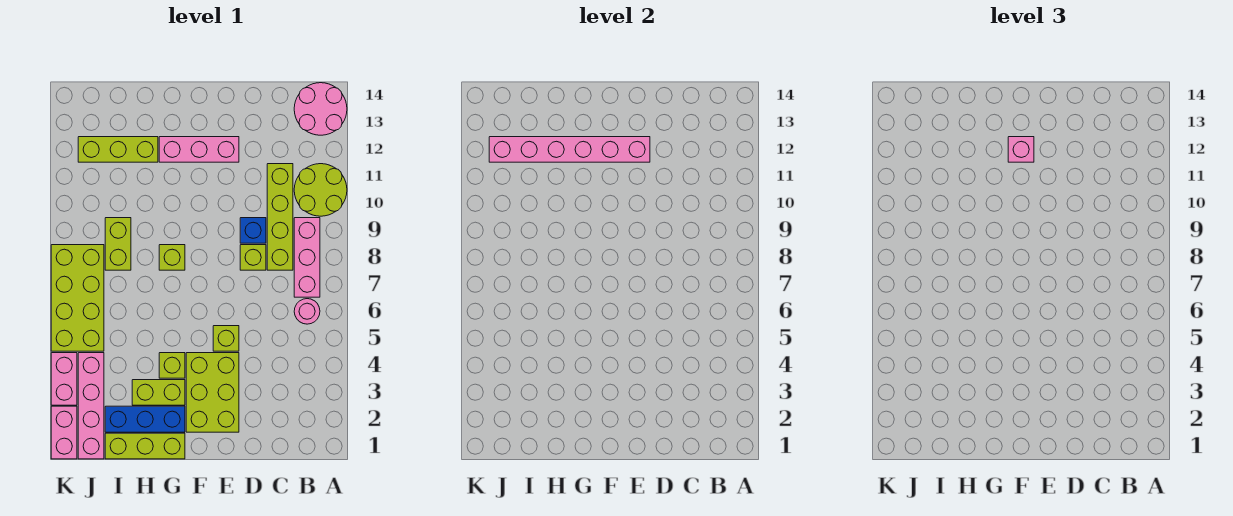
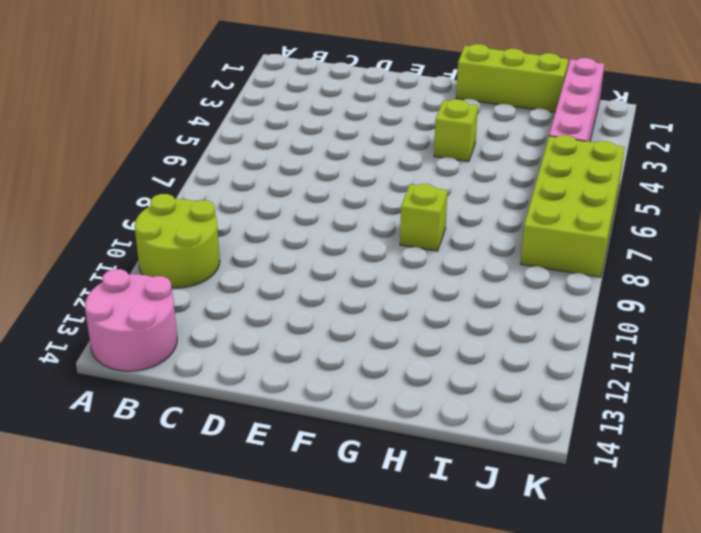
none -> pink 1x1 round brick [294,299,320,324]
none -> pink 1x3 brick [294,218,320,297]
none -> lime 1x4 brick [267,164,293,270]

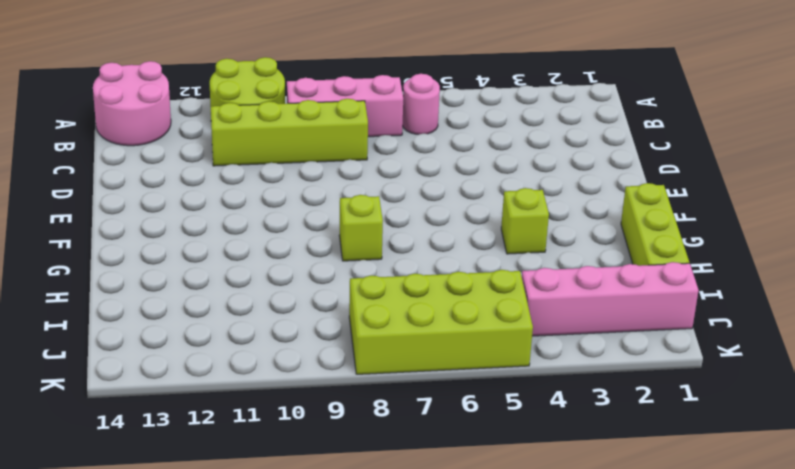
none -> lime 1x1 brick [240,245,266,270]
none -> blue 1x1 brick [240,218,266,243]
none -> lime 2x3 brick [186,353,239,432]

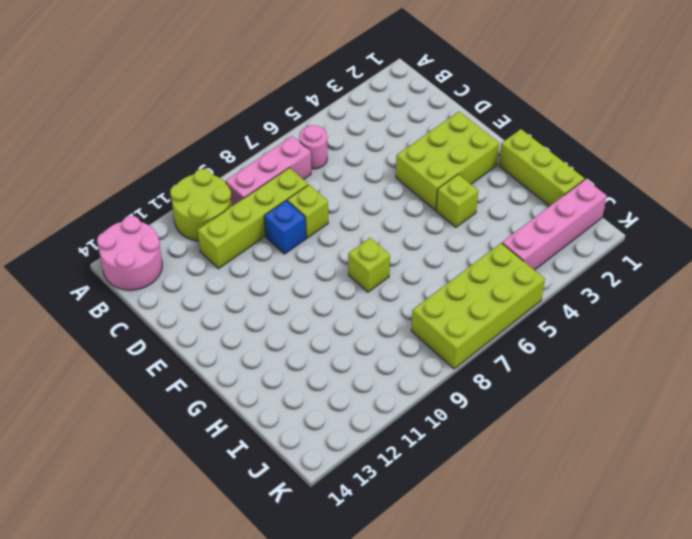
none -> lime 1x1 brick [213,326,239,351]
none -> pink 1x3 brick [159,137,239,162]
none -> blue 1x3 brick [105,406,185,432]

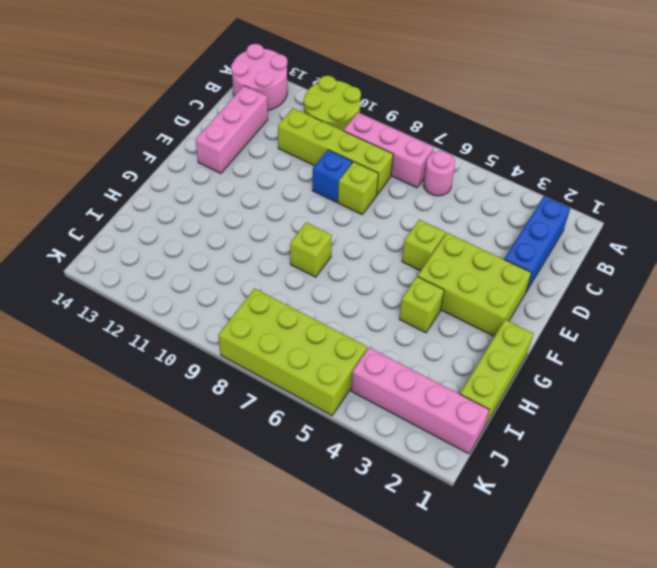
blue 1x3 brick [504,196,570,292] -> blue 1x3 brick moved to [105,406,185,432]
pink 1x3 brick [195,86,268,173] -> pink 1x3 brick moved to [159,137,239,162]
none -> lime 1x2 brick [132,380,185,405]
none -> lime 1x3 brick [78,137,158,162]
none -> lime 1x2 brick [105,218,131,270]

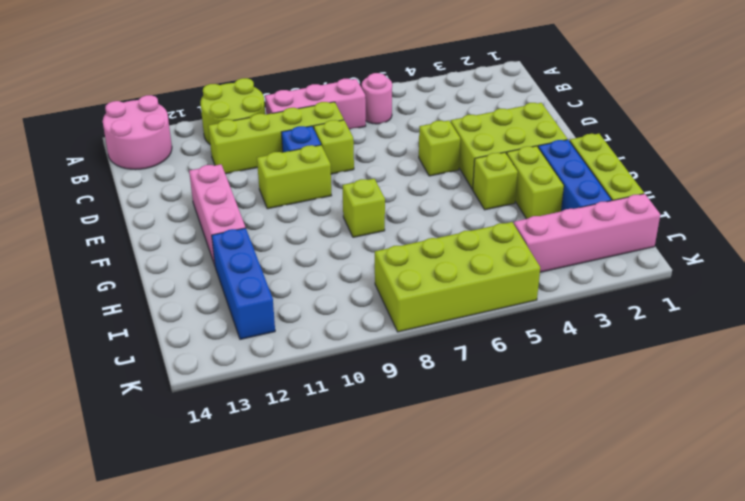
lime 1x2 brick [257,145,332,209] -> lime 1x2 brick moved to [105,218,131,270]
blue 1x3 brick [212,228,275,339] -> lime 1x3 brick [78,137,158,162]
none -> pink 1x2 brick [51,406,77,459]
none -> pink 1x2 brick [51,353,77,405]
none -> pink 1x6 brick [489,137,650,162]

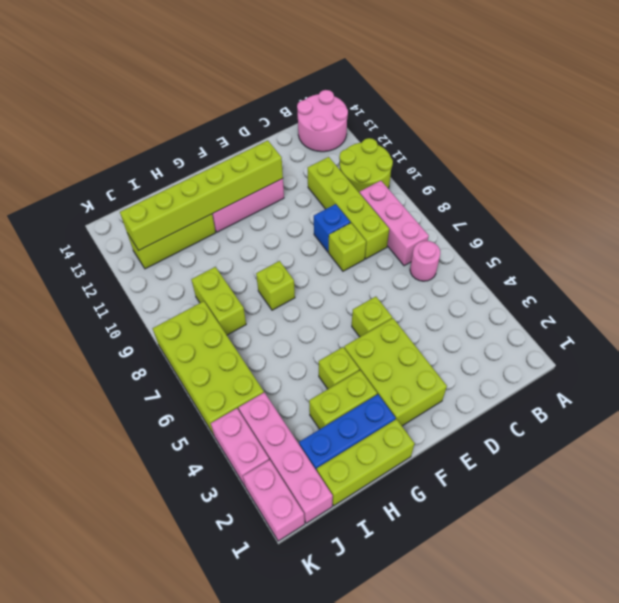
lime 1x6 brick [120,140,283,250] -> pink 1x6 brick [489,137,650,162]
none -> pink 1x1 brick [1008,137,1034,162]

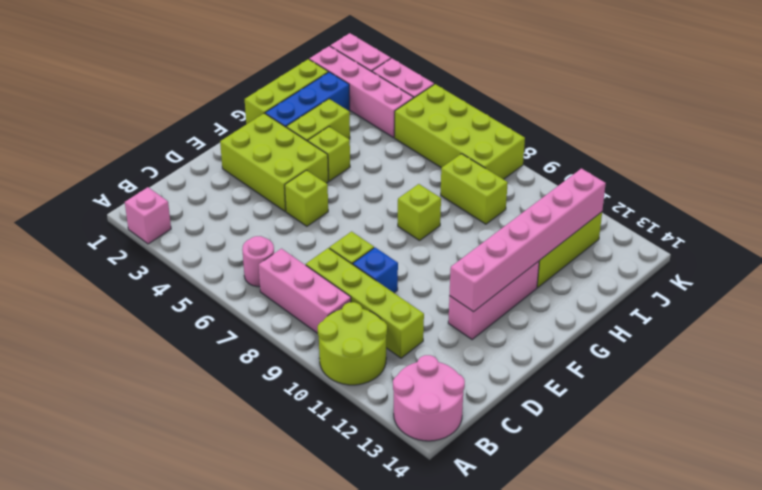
pink 1x1 brick [125,187,171,244] -> pink 1x1 brick moved to [1008,137,1034,162]

